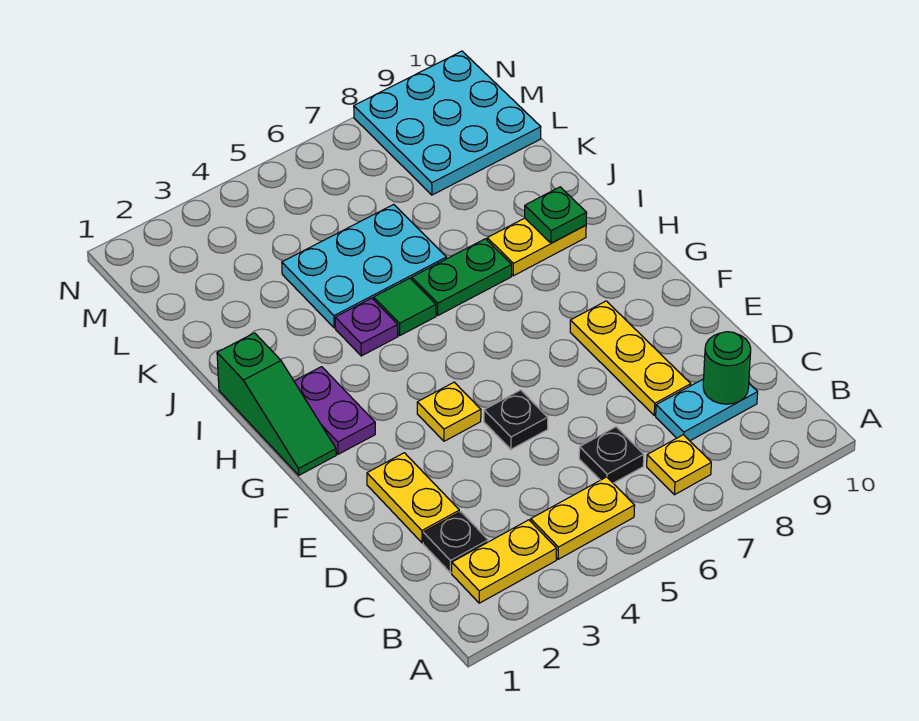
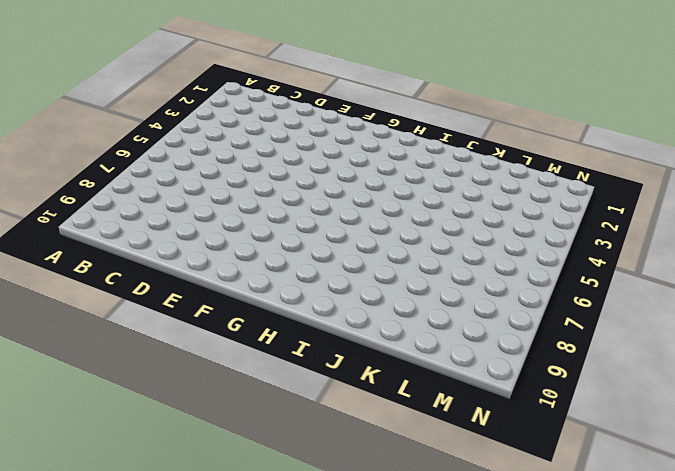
none -> yellow 1x2 plate [452,520,557,603]
none -> yellow 1x2 plate [531,477,635,559]
none -> yellow 1x1 plate [647,435,711,495]

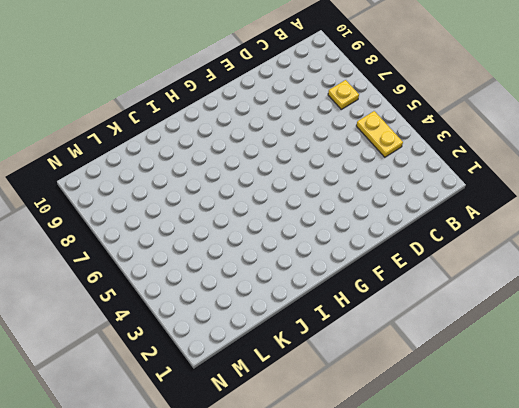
none -> yellow 1x2 plate [452,520,557,603]
none -> black 1x1 plate [423,512,488,573]
none -> black 1x1 plate [579,427,644,483]

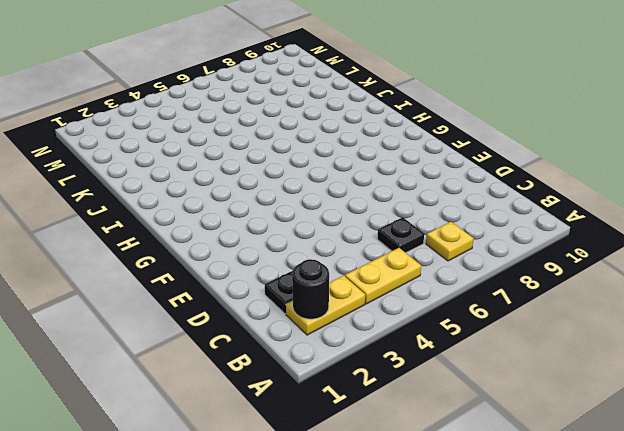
black 1x1 round brick [292,259,329,319] -> none
none -> cyan 1x2 plate [656,379,758,441]
none -> yellow 1x2 plate [367,453,459,543]
none -> yellow 1x3 plate [570,301,691,415]

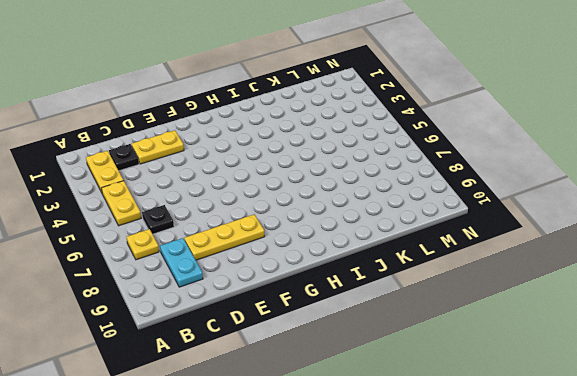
none -> black 1x1 plate [484,390,548,449]
none -> yellow 1x1 plate [417,382,481,441]
none -> green 1x3 slope [217,333,336,475]

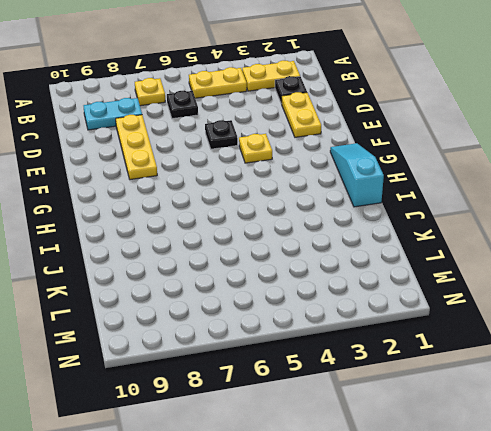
cyan 1x3 slope [330,143,384,207] -> green 1x3 slope [217,333,336,475]
none -> purple 1x2 plate [294,367,375,454]
none -> purple 1x1 plate [335,298,398,356]
none -> green 1x1 tile [374,278,436,335]

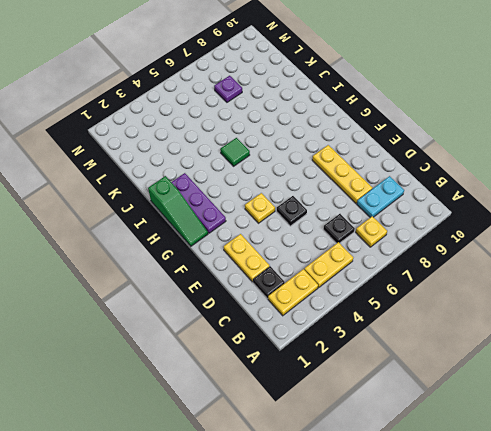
purple 1x3 plate [171,173,226,233] -> purple 1x2 plate [294,367,375,454]
purple 1x1 plate [214,76,242,102] -> purple 1x1 plate moved to [335,298,398,356]
none -> green 1x2 plate [412,239,512,315]
none -> yellow 1x2 plate [487,218,586,276]
none -> cyan 2x3 plate [282,204,447,328]

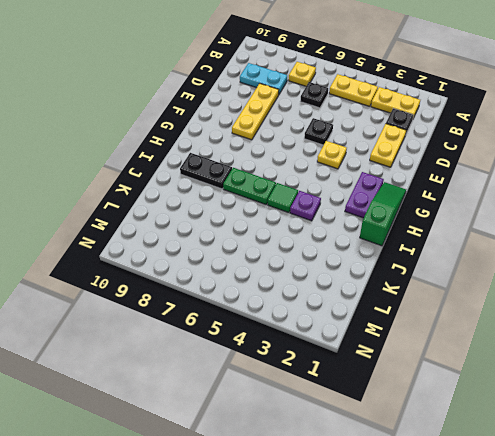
black 1x2 plate [180,153,232,189] -> yellow 1x2 plate [487,218,586,276]
none -> cyan 2x3 plate [282,204,447,328]
none -> cyan 3x3 plate [354,51,541,195]
none -> green 1x1 round brick [703,332,751,404]

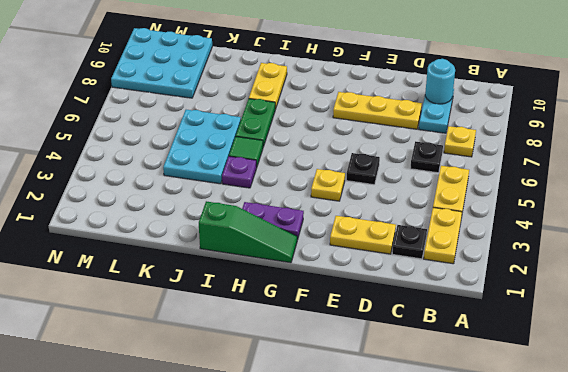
cyan 1x1 round brick [425,59,455,104] -> green 1x1 round brick [703,332,751,404]
none -> green 1x1 plate [525,187,587,243]

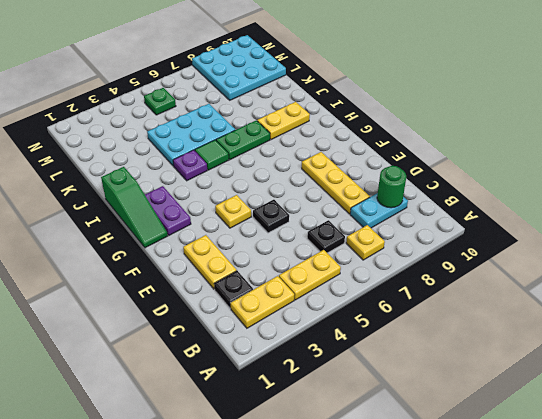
green 1x1 plate [144,88,176,115] -> green 1x1 plate moved to [525,187,587,243]

